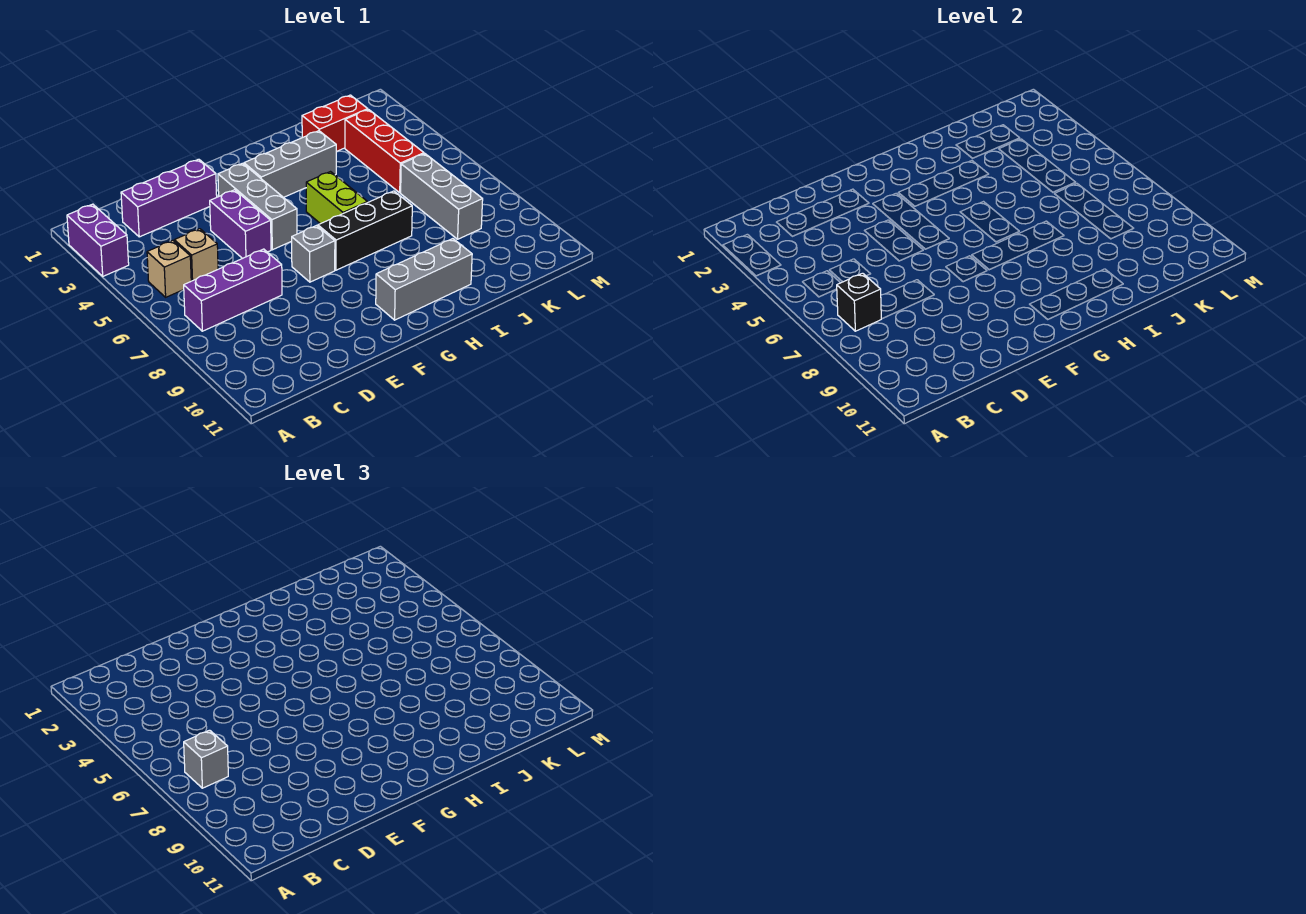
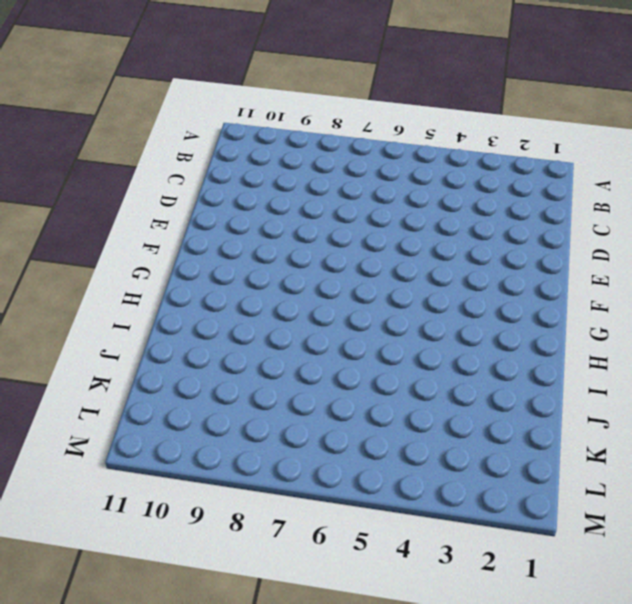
none -> purple 1x2 brick [67,204,129,276]
none -> tan 1x1 brick [147,240,191,297]
none -> purple 1x3 brick [184,249,282,331]

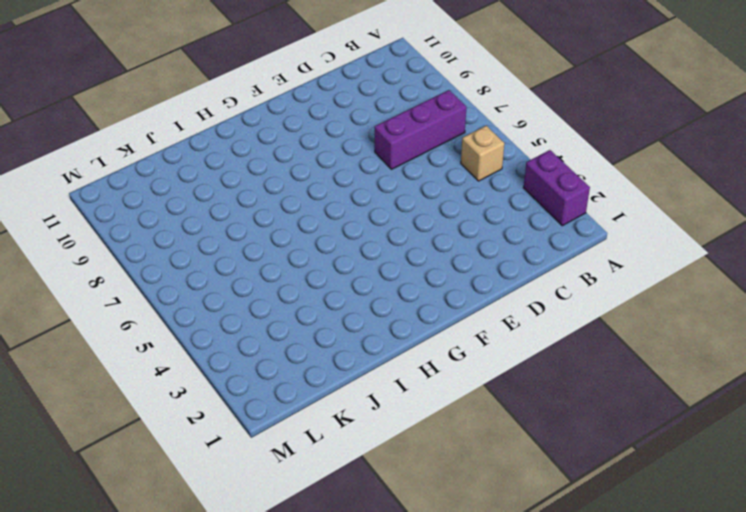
none -> purple 1x3 brick [121,159,217,237]
none -> tan 1x1 brick [174,229,218,281]
none -> purple 1x2 brick [210,190,271,259]

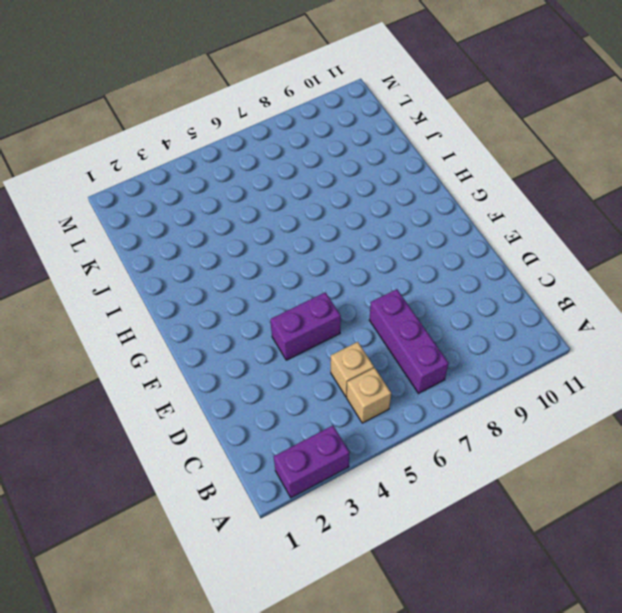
none -> purple 1x3 brick [121,159,217,237]
none -> grey 1x3 brick [218,163,297,250]
none -> grey 1x1 brick [292,226,335,282]

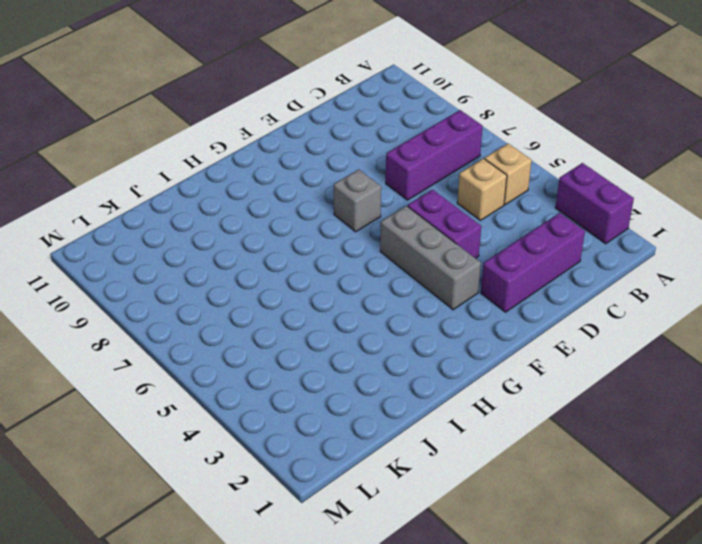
none -> grey 1x3 brick [244,131,336,198]
none -> black 1x3 brick [318,191,412,270]
none -> grey 1x3 brick [376,239,472,320]

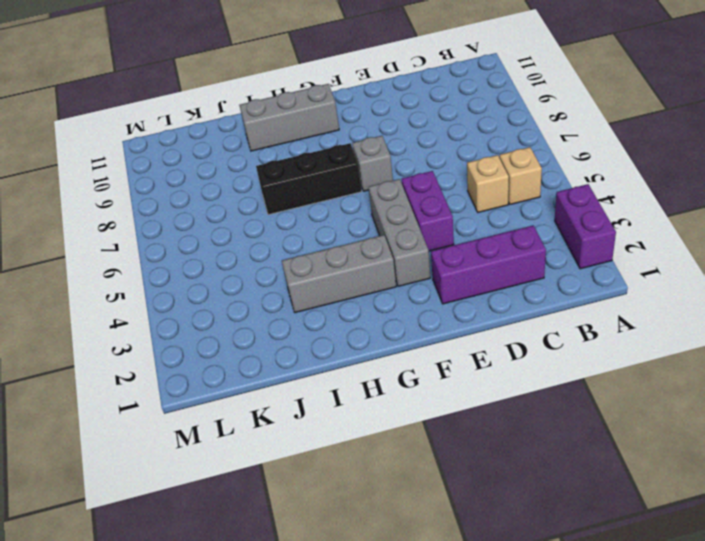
none -> purple 1x3 brick [184,249,282,331]
none -> lime 1x2 brick [306,172,368,224]
none -> red 1x2 brick [302,95,368,152]

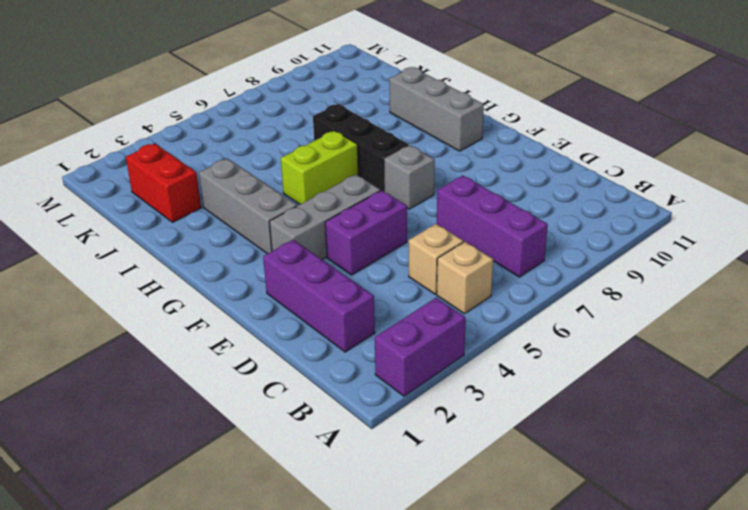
none -> red 1x3 brick [345,110,424,193]
none -> grey 1x3 brick [401,154,483,239]
none -> black 1x1 brick [837,273,881,331]

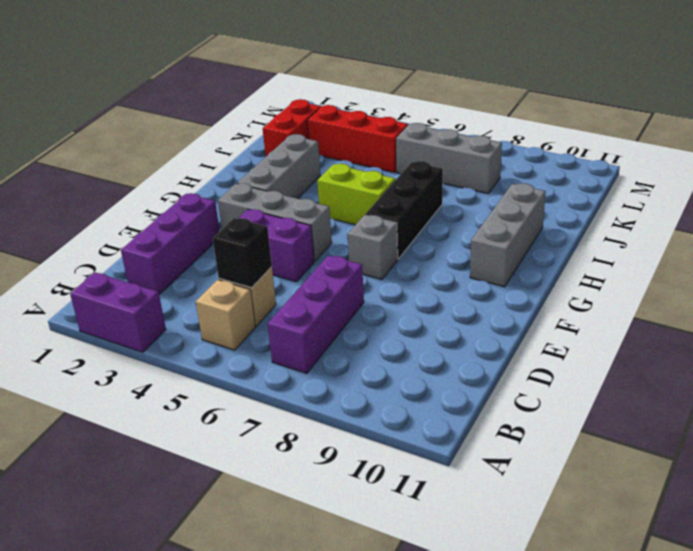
black 1x1 brick [213,218,272,288] -> black 1x1 brick moved to [837,273,881,331]
none -> grey 1x1 brick [184,730,228,788]

